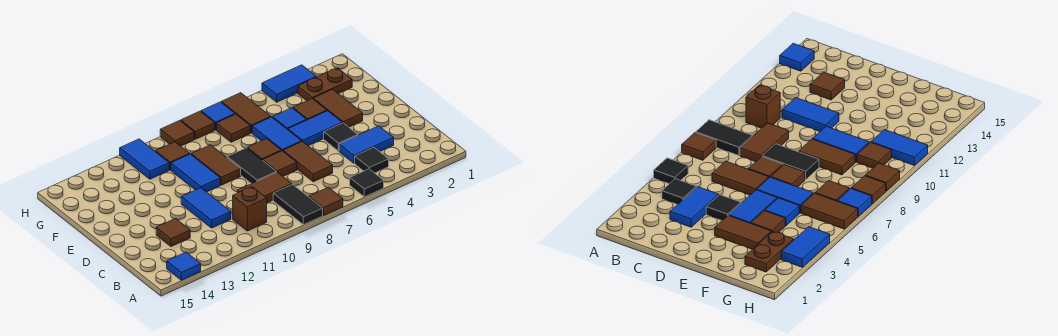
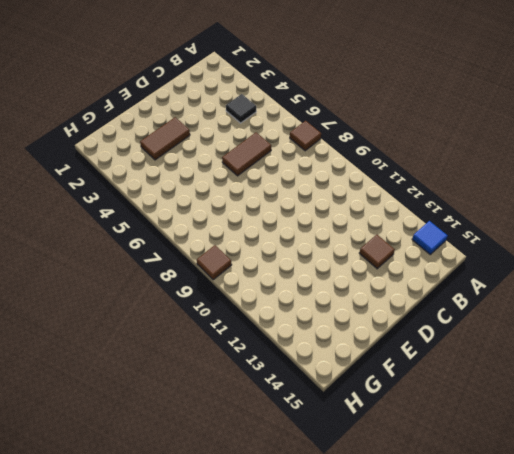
none -> black 1x1 tile [350,169,384,197]
none -> black 1x2 tile [273,184,323,225]
none -> brown 1x1 brick [233,187,267,231]
none -> blue 1x2 tile [339,126,394,163]

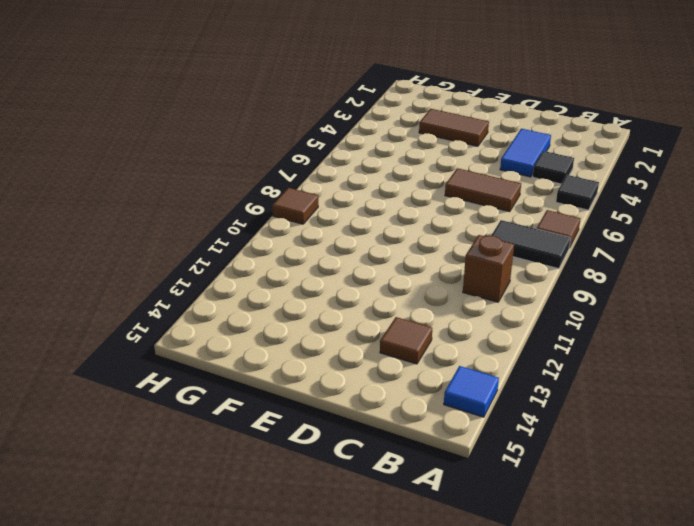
none -> brown 1x2 tile [238,172,292,203]
none -> blue 1x2 tile [181,188,231,228]
none -> black 1x1 tile [324,123,358,151]
none -> brown 1x1 tile [263,151,297,176]

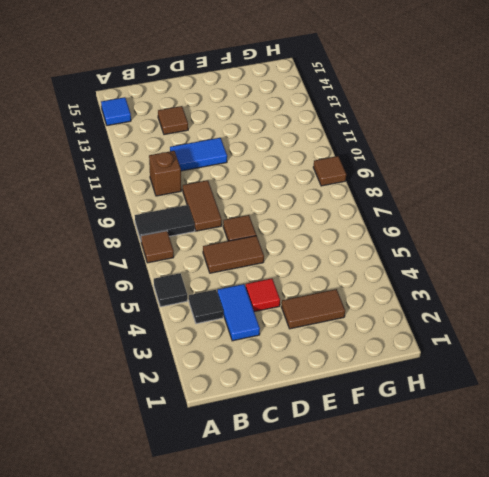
red 1x1 tile [246,278,280,312] -> black 1x1 tile [324,123,358,151]
none -> black 1x2 tile [227,148,276,184]
none -> blue 1x2 tile [288,111,342,146]
none -> blue 1x2 tile [252,117,302,151]
none -> brown 1x1 tile [247,139,281,160]

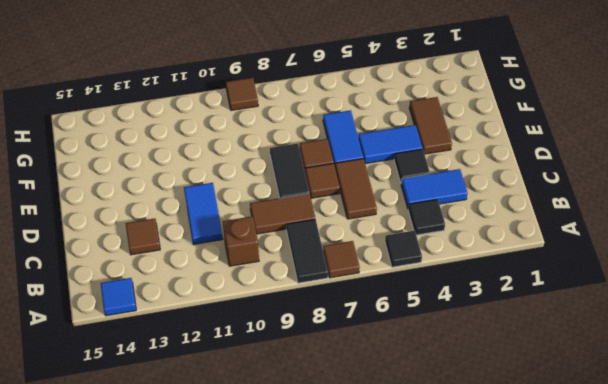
none -> brown 1x2 tile [191,145,241,185]
none -> blue 1x2 tile [171,154,220,192]
none -> brown 1x1 tile [293,99,327,120]
none -> blue 1x1 tile [273,108,306,130]

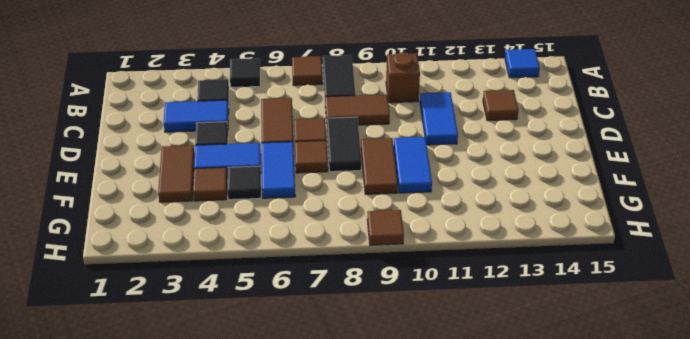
black 1x1 tile [228,166,261,200] -> blue 1x1 tile [273,108,306,130]
none -> brown 1x2 plate [298,68,352,101]
none -> brown 1x2 tile [221,93,271,133]
none -> brown 1x1 tile [217,114,251,142]
none -> brown 1x1 tile [156,142,189,170]

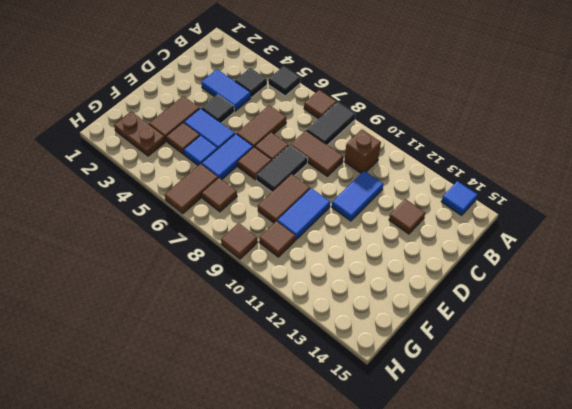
none -> blue 1x2 tile [120,139,169,179]
none -> blue 1x2 tile [262,65,316,102]
none -> blue 1x1 tile [201,102,235,130]
none -> brown 1x1 tile [181,111,215,139]

